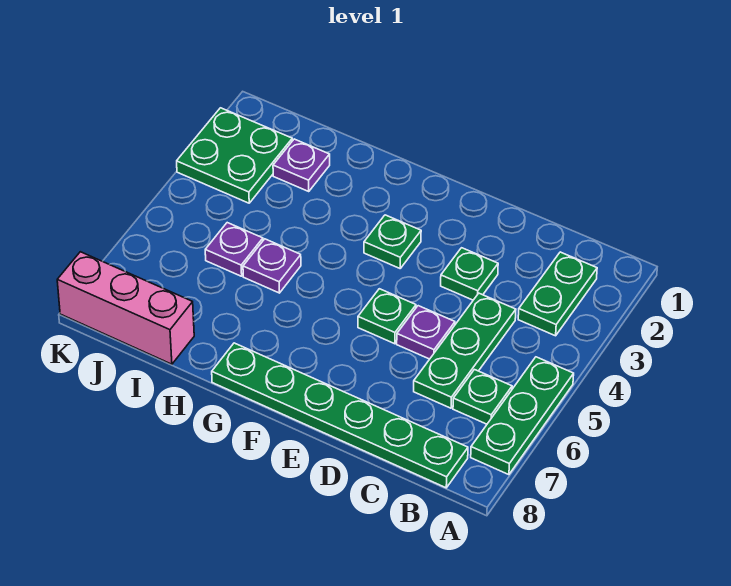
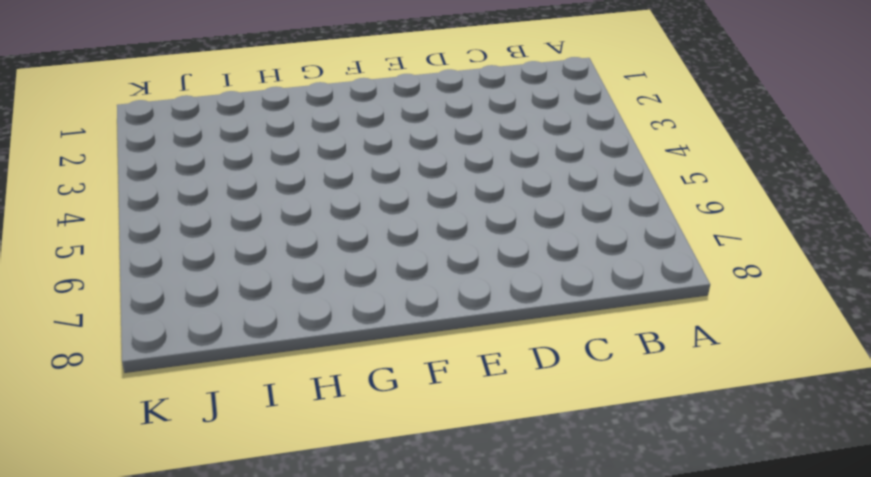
none -> green 1x3 plate [471,357,574,475]
none -> green 1x2 plate [518,252,597,336]
none -> green 1x1 plate [453,370,512,424]

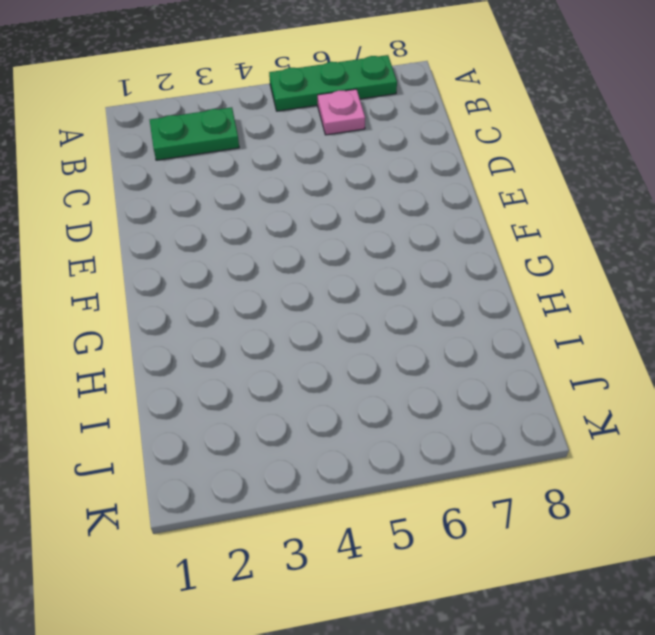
pink 1x1 plate [318,89,365,135] -> green 1x1 plate [453,370,512,424]
none -> green 1x6 plate [212,343,468,488]
none -> green 1x3 plate [414,293,516,408]
none -> green 1x1 plate [441,248,498,300]

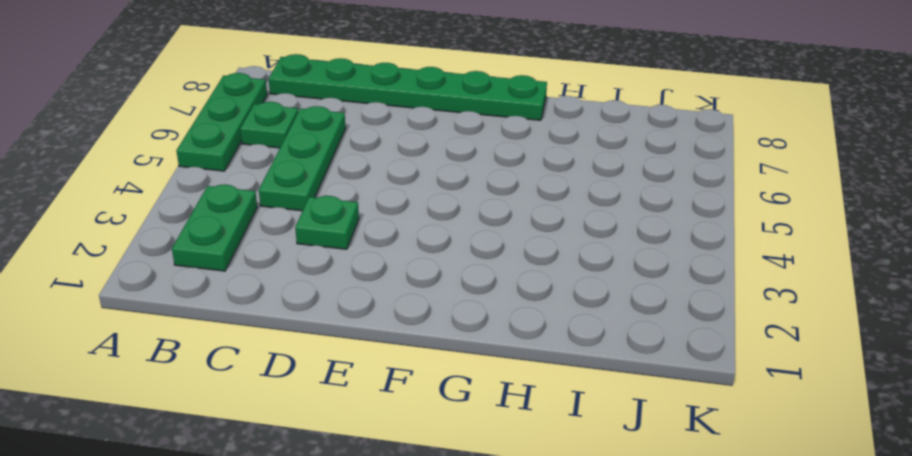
none -> purple 1x1 plate [397,306,455,359]
none -> green 1x1 plate [358,289,416,344]
none -> green 1x1 plate [364,215,421,268]

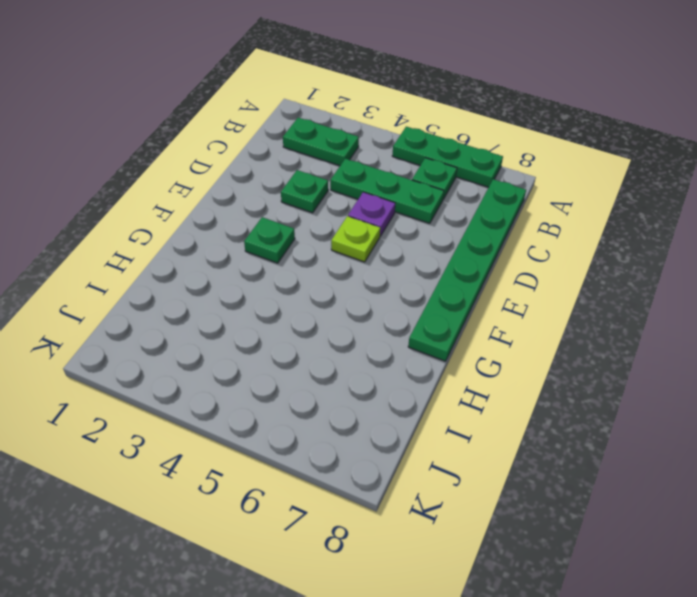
lime 1x1 plate [331,216,380,262] -> green 1x1 plate [358,289,416,344]
none -> purple 1x1 plate [243,239,301,293]
none -> purple 1x1 plate [273,139,330,191]
none -> purple 1x1 plate [205,223,263,276]

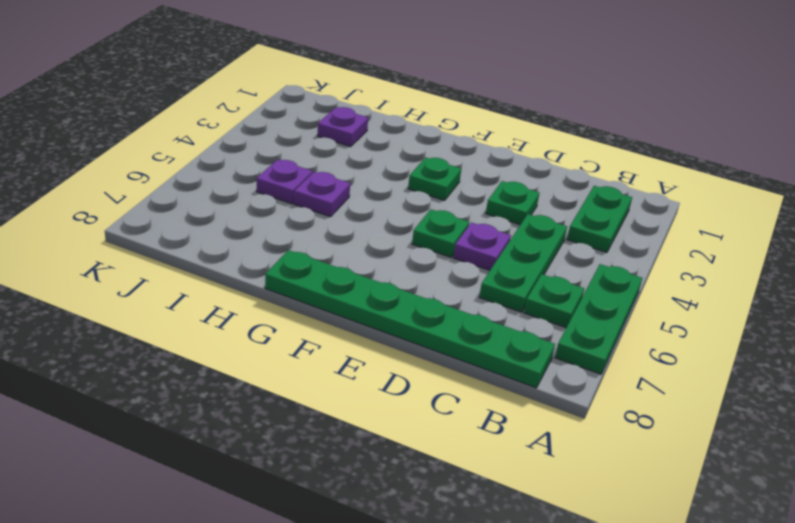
none -> pink 1x3 brick [57,252,194,364]
none -> green 2x2 plate [177,108,292,203]

